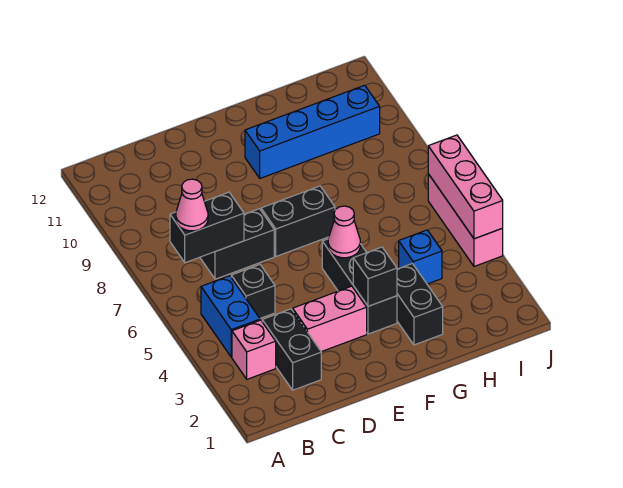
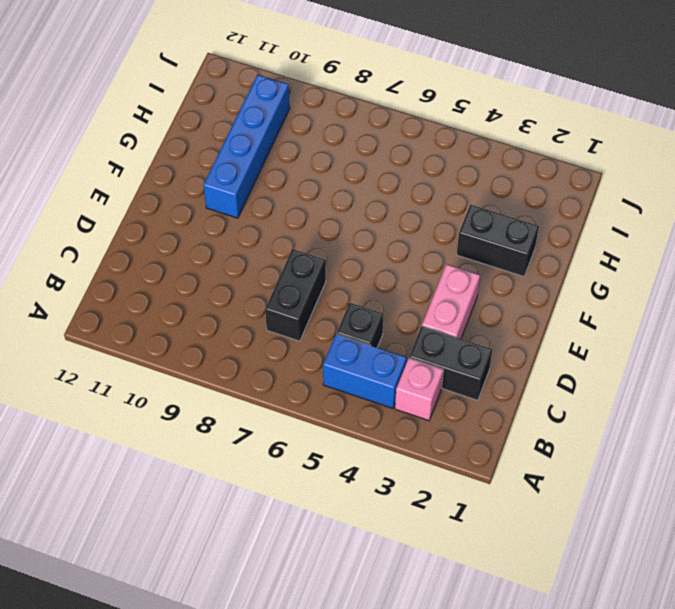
none -> black 1x2 brick [261,186,335,256]
none -> black 1x3 brick [322,239,397,334]
none -> blue 1x1 brick [399,230,442,284]

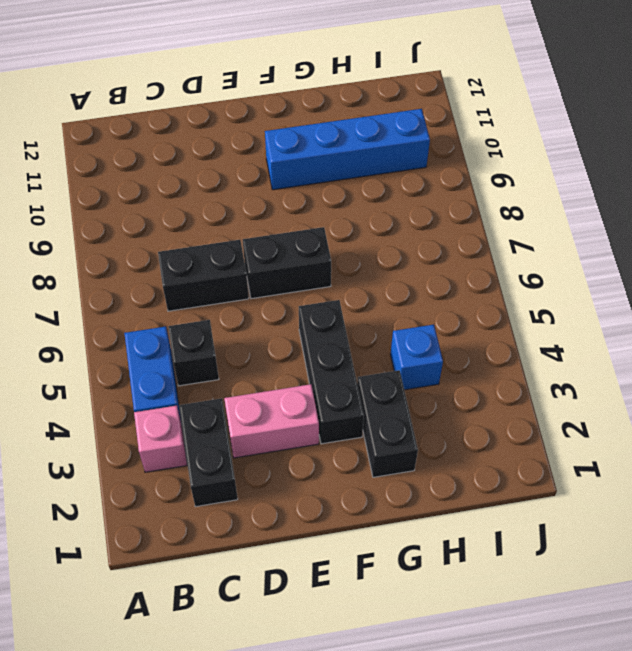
none -> pink 1x3 brick [428,174,503,266]
none -> black 1x2 brick [170,192,244,263]
none -> black 1x1 brick [353,247,397,306]

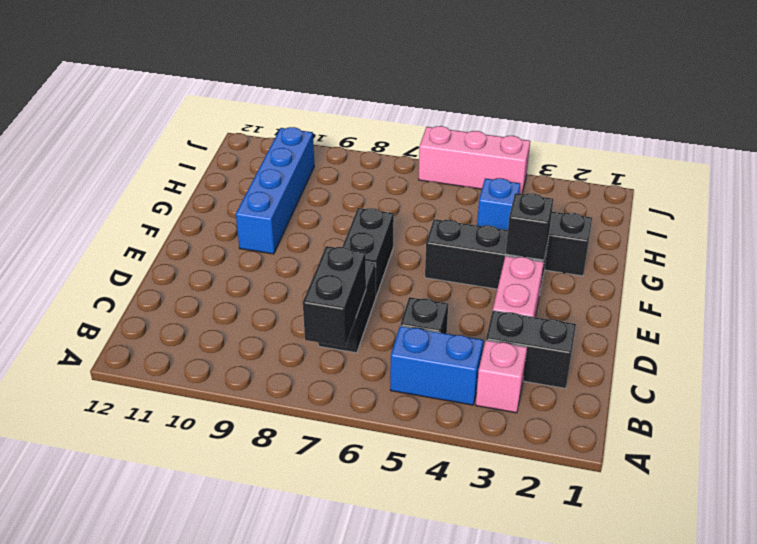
none -> pink 1x1 cone [328,206,360,258]
none -> pink 1x3 brick [428,135,503,239]
none -> pink 1x1 cone [176,179,208,231]

